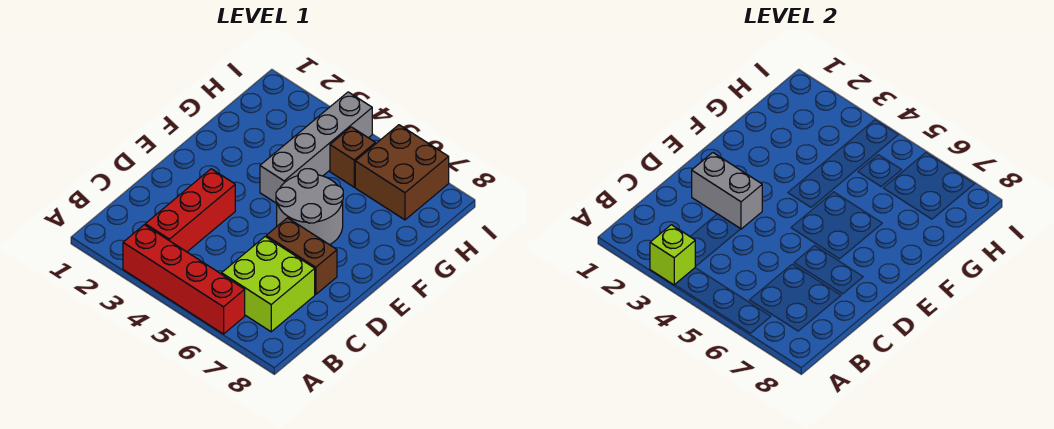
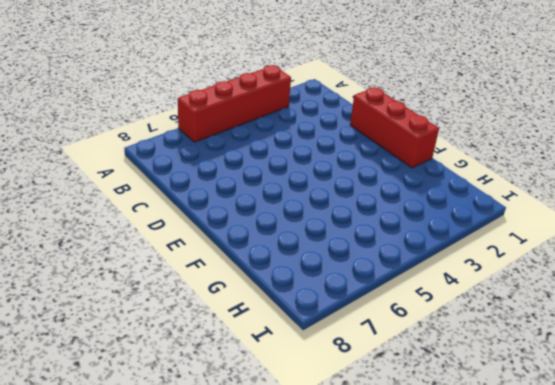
red 1x3 brick [350,87,439,168] -> red 1x3 brick moved to [145,169,235,252]
none -> lime 2x2 brick [222,237,315,332]
none -> brown 1x2 brick [266,218,337,294]

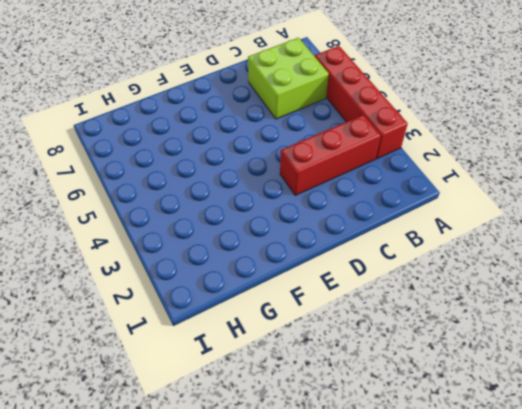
none -> brown 1x2 brick [266,218,337,294]
none -> grey 2x2 round brick [276,169,343,245]

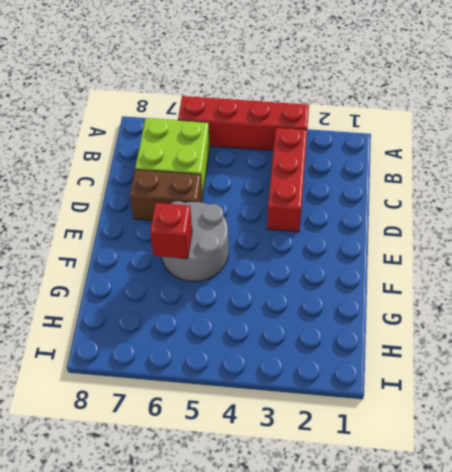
red 1x1 brick [150,203,192,259] -> none
none -> grey 1x4 brick [260,92,372,203]
none -> brown 1x1 brick [330,127,375,187]

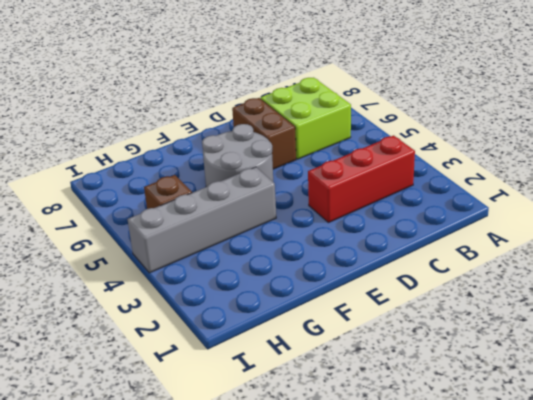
none -> red 1x4 brick [123,225,245,334]
none -> brown 2x2 brick [355,125,449,220]

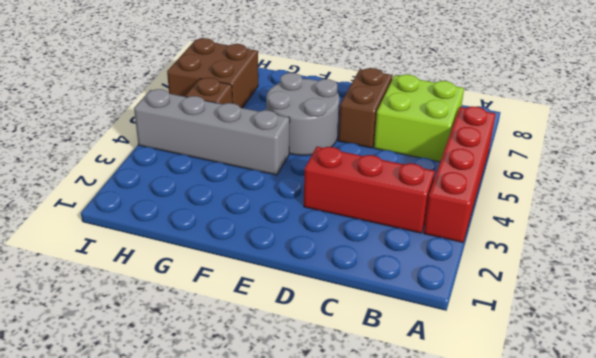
none -> lime 1x1 brick [650,225,695,285]
none -> grey 1x2 brick [692,153,762,229]

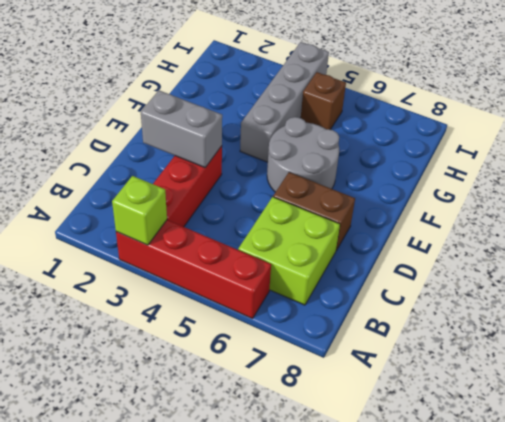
none -> brown 2x2 brick [355,125,449,220]

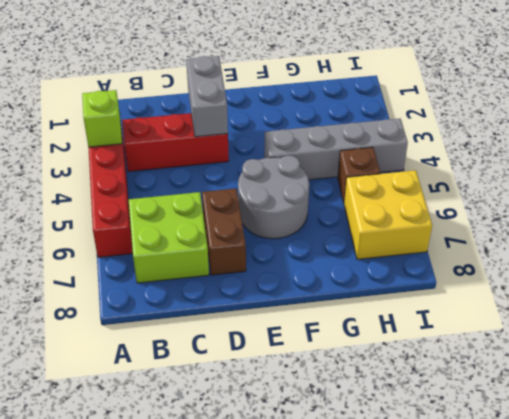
yellow 2x2 brick [344,170,432,259] -> brown 2x2 brick [355,125,449,220]

